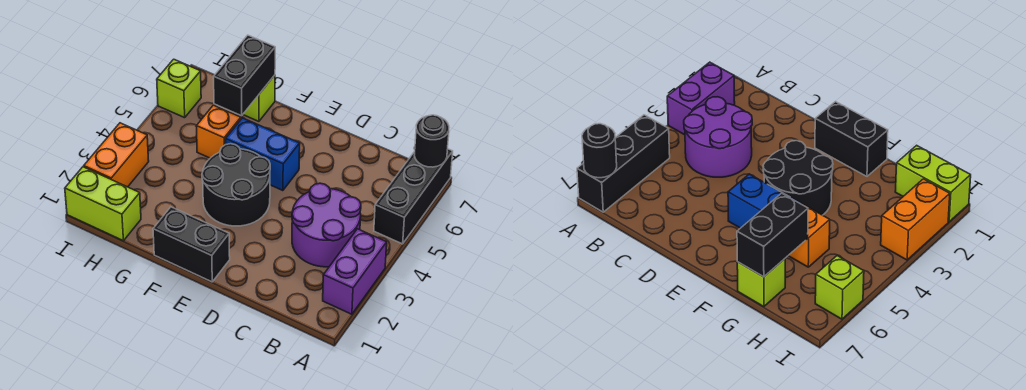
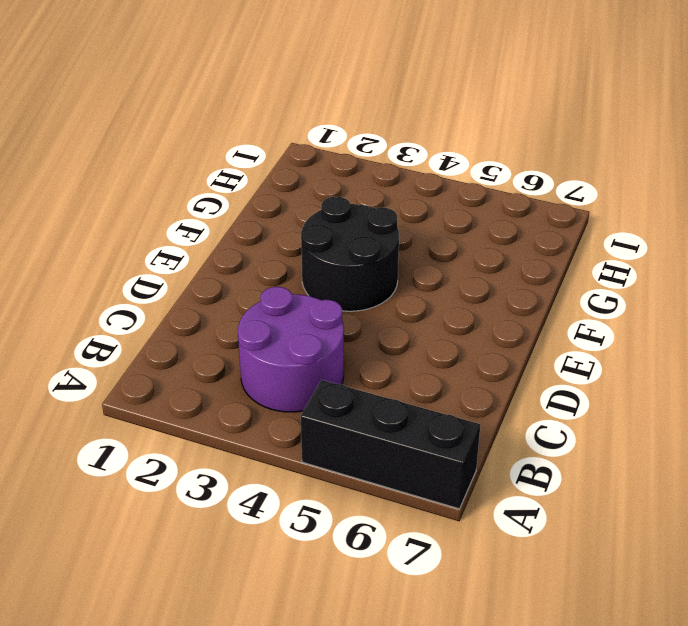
none -> purple 1x2 brick [323,229,387,314]
none -> black 1x2 brick [153,207,230,282]
none -> blue 1x2 brick [226,118,300,191]

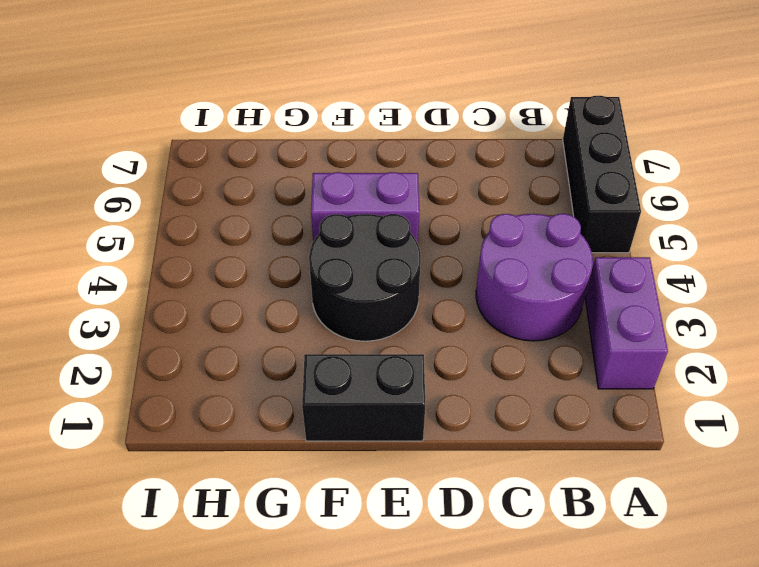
purple 1x2 brick [311,172,419,243] -> blue 1x2 brick [226,118,300,191]
none -> orange 1x1 brick [196,105,241,158]
none -> lime 1x1 brick [243,75,275,121]
none -> lime 1x2 brick [65,167,141,241]

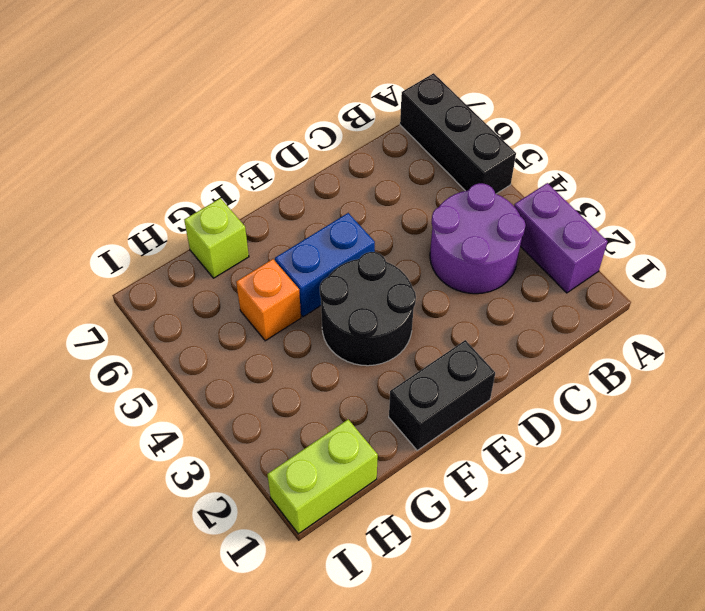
none -> orange 1x2 brick [84,123,149,187]
none -> lime 1x1 brick [157,59,201,118]
none -> black 1x1 round brick [414,115,449,167]

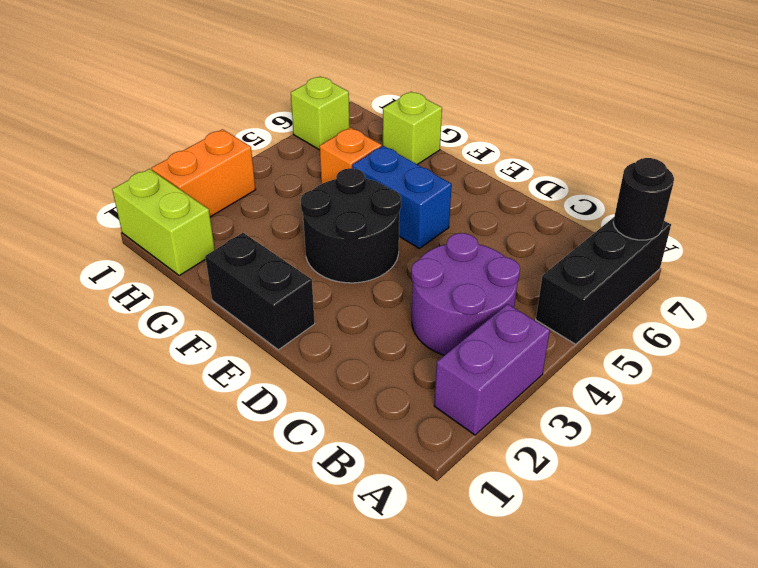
none -> black 1x2 brick [214,35,275,116]

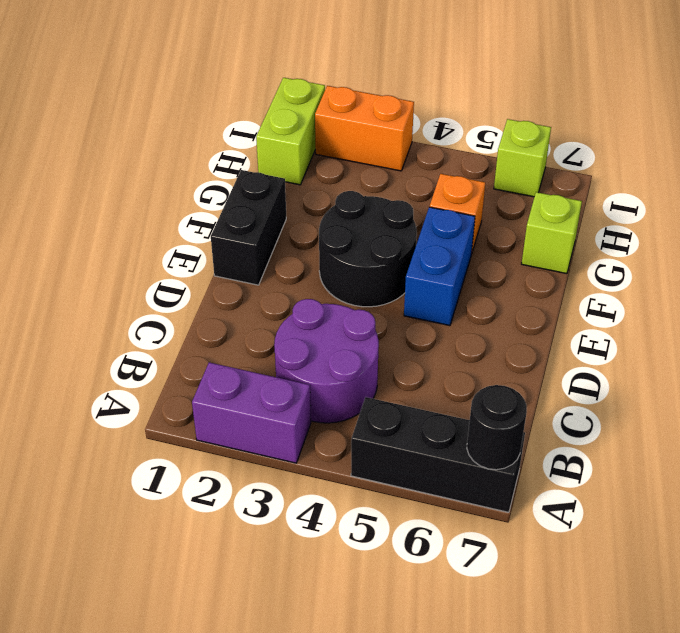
none -> black 1x2 brick [214,35,275,116]

